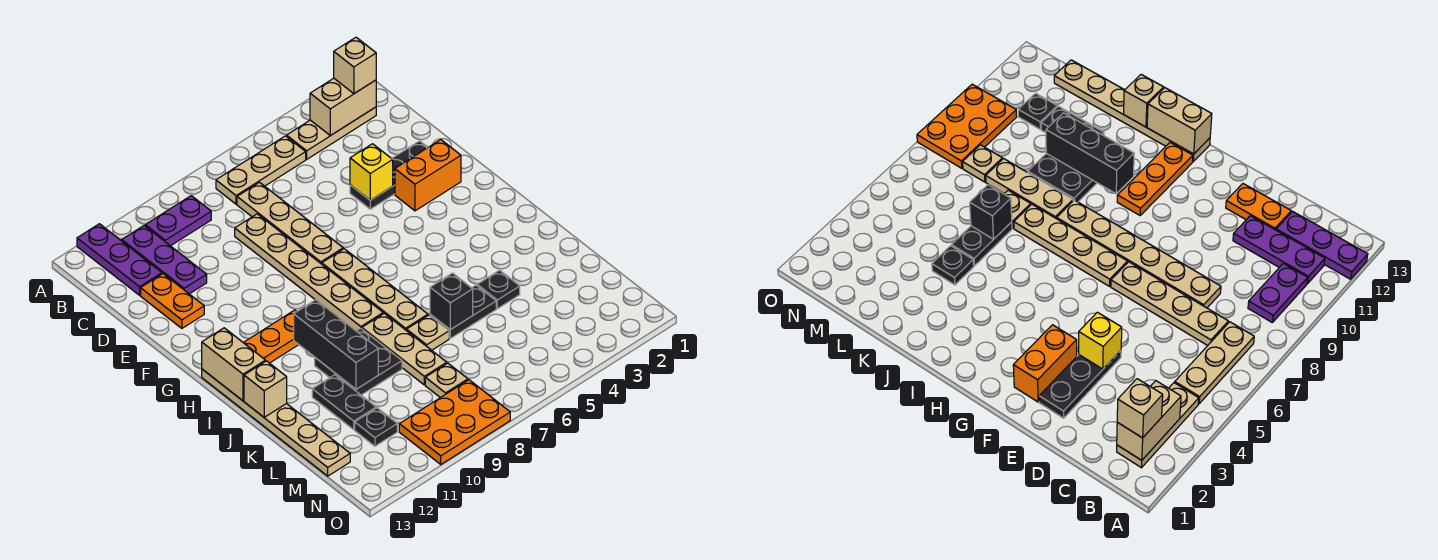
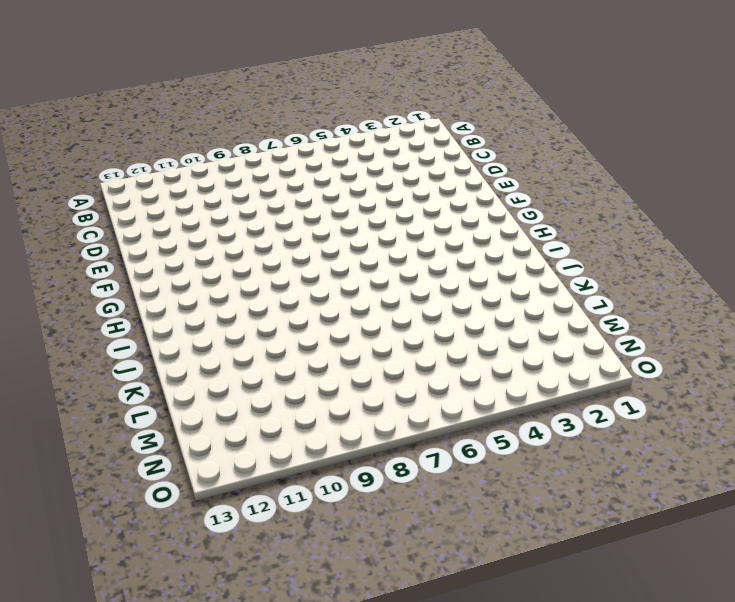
none -> purple 1x3 plate [77,224,162,295]
none -> tan 1x3 plate [287,107,376,159]
none -> tan 1x3 plate [216,136,306,204]

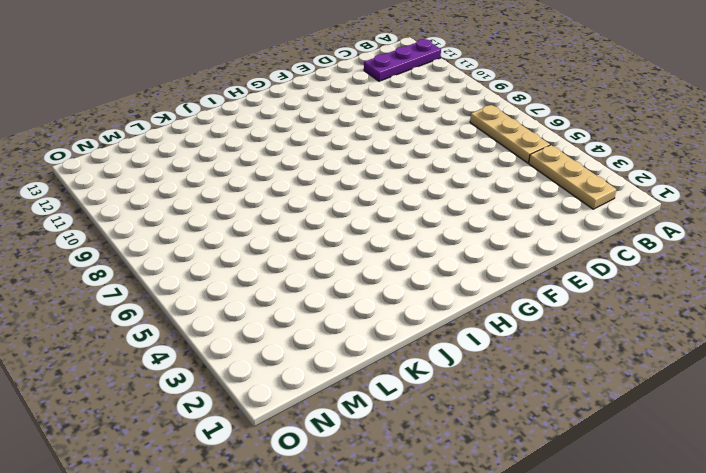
none -> purple 1x2 plate [145,196,211,246]
none -> purple 1x3 plate [122,226,207,294]
none -> tan 1x4 plate [237,182,343,264]

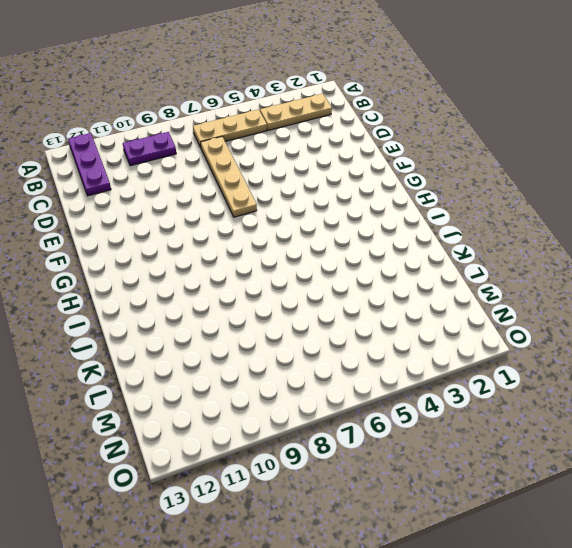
none -> purple 1x3 plate [122,226,207,294]
none -> tan 1x6 plate [235,214,383,331]
none -> orange 1x2 plate [141,274,204,328]

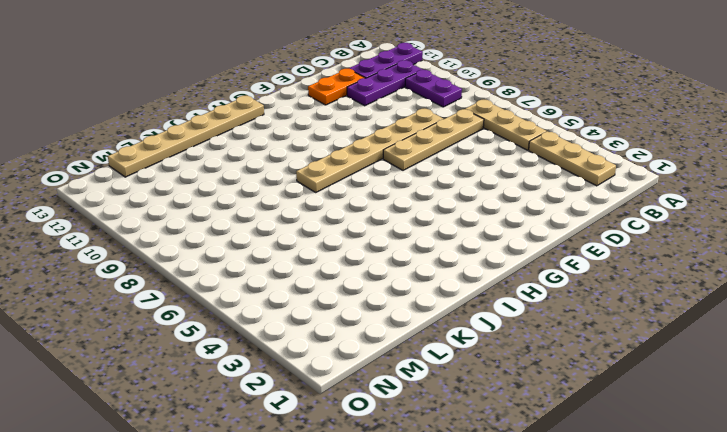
none -> black 1x3 plate [350,141,428,209]
none -> orange 1x2 brick [395,140,461,211]
none -> tan 1x4 plate [322,249,428,331]

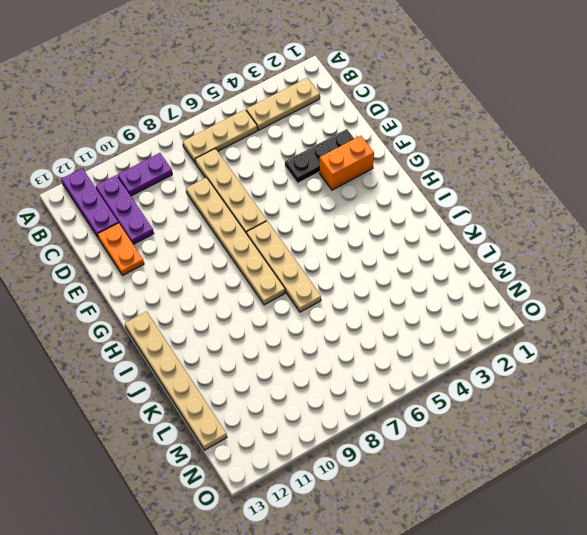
none -> orange 1x3 plate [243,310,299,363]
none -> tan 1x3 plate [362,313,447,385]
none -> black 2x2 plate [315,328,402,395]

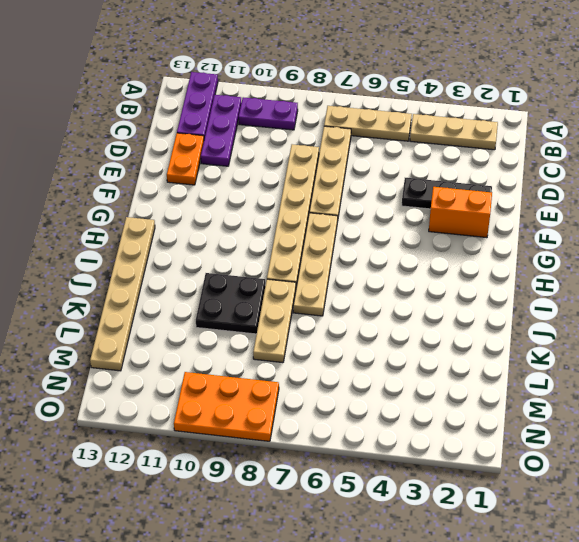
none -> orange 1x3 plate [243,310,299,363]
none -> black 1x1 plate [477,270,520,309]
none -> black 1x2 plate [430,285,496,338]

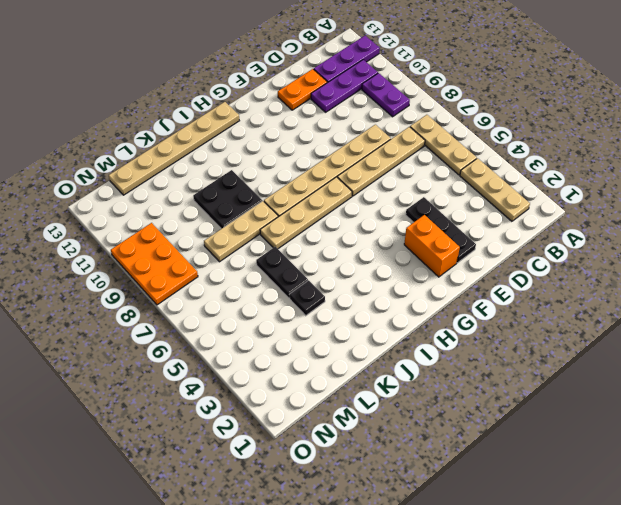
none -> orange 1x3 plate [243,310,299,363]
none -> tan 1x1 plate [407,315,449,350]
none -> black 1x2 plate [312,375,376,429]

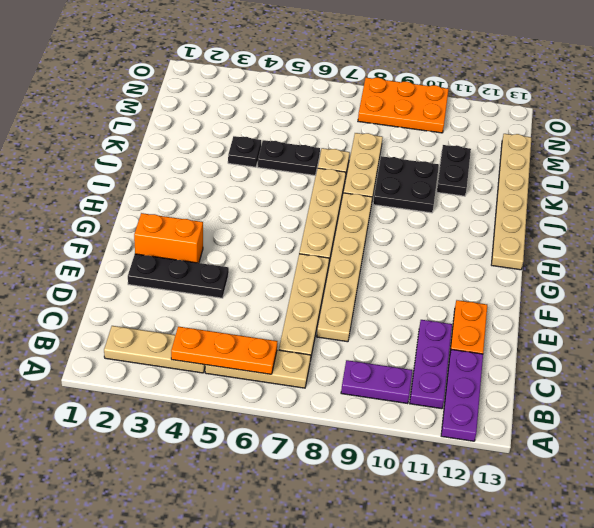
orange 1x3 plate [171,327,277,374] -> orange 1x3 plate moved to [243,310,299,363]
none -> tan 1x1 plate [425,363,468,398]
none -> black 1x1 plate [355,408,397,446]
none -> tan 1x2 brick [310,78,376,136]

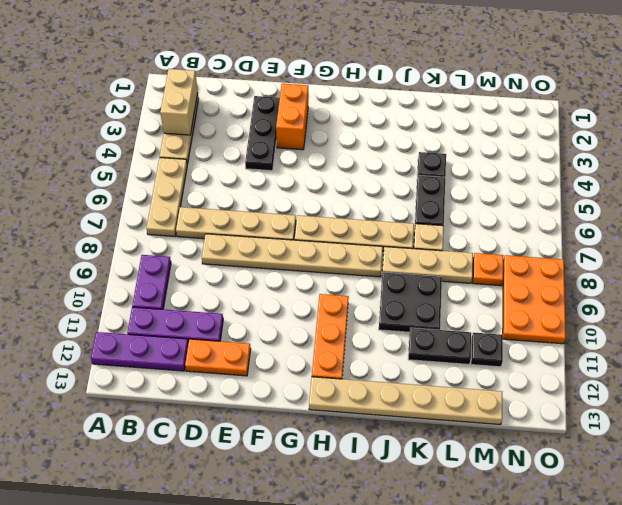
orange 1x1 plate [473,253,503,286] -> tan 1x1 plate [425,363,468,398]
none -> yellow 1x1 brick [350,144,393,200]
none -> tan 1x2 brick [202,328,265,401]
none -> black 1x3 brick [294,300,378,389]

